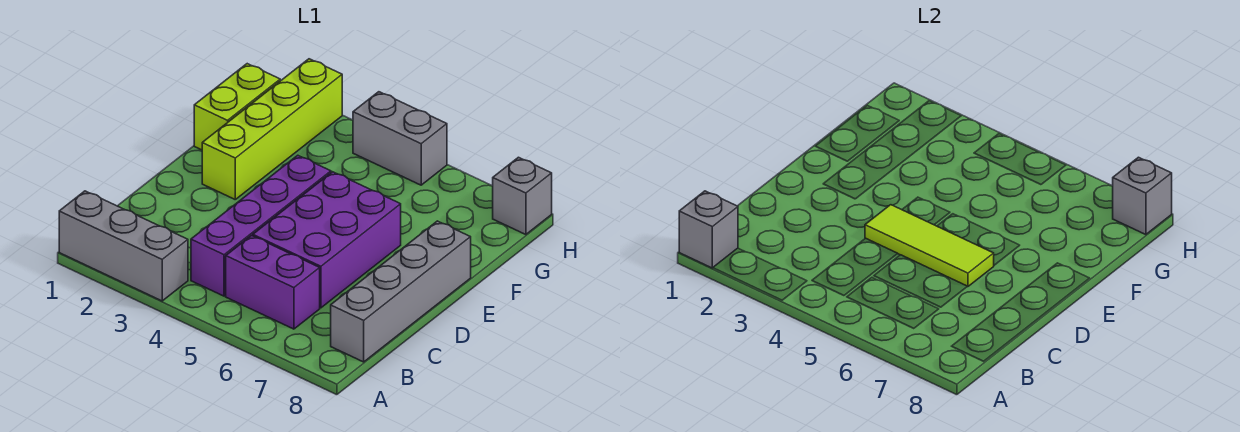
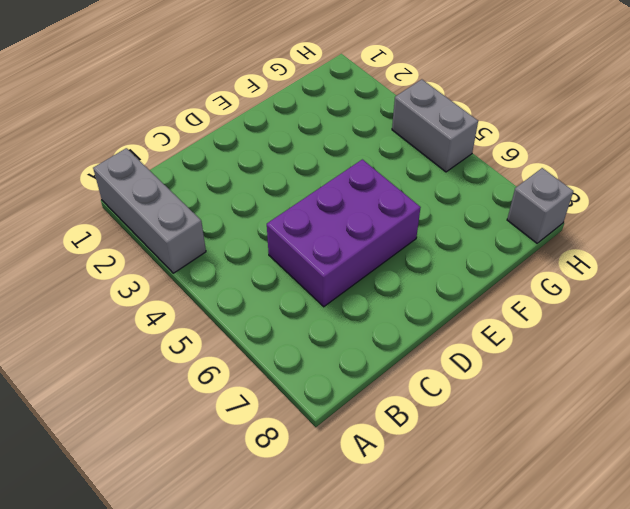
none -> purple 1x4 brick [191,155,331,296]
none -> purple 1x2 brick [226,236,320,329]
none -> grey 1x4 brick [331,221,471,362]

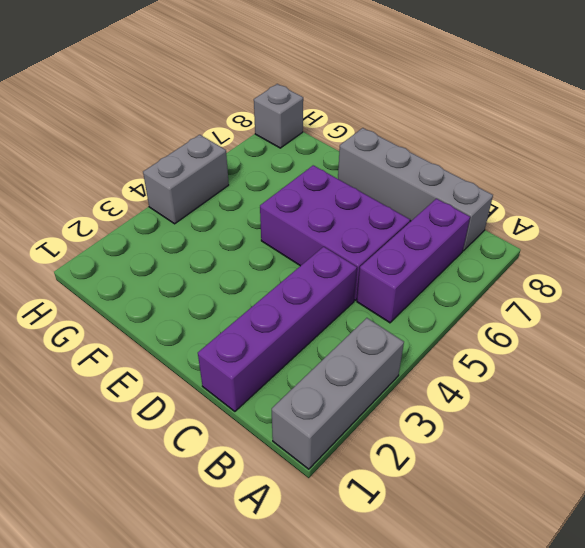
purple 1x3 brick [357,199,470,323] -> purple 1x2 brick [226,236,320,329]
purple 1x4 brick [198,247,357,411] -> purple 1x4 brick turned to [191,155,331,296]
none -> lime 1x4 brick [202,59,342,199]
none -> lime 1x2 brick [194,64,280,150]
none -> grey 1x1 brick [679,191,738,268]

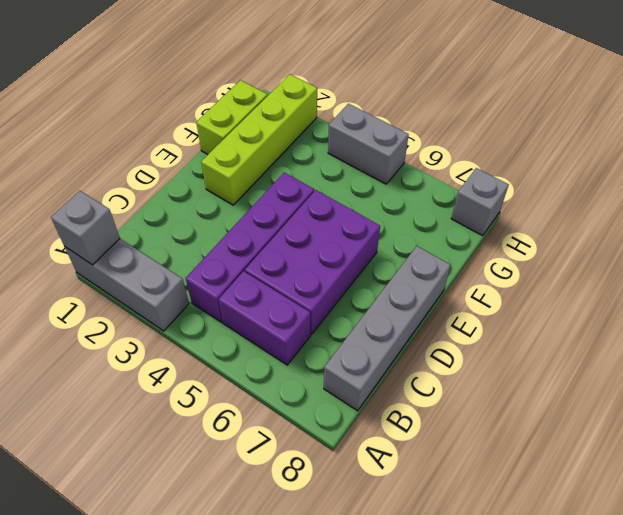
none -> lime 1x3 tile [865,205,994,287]
none -> grey 1x1 brick [1113,157,1172,235]

